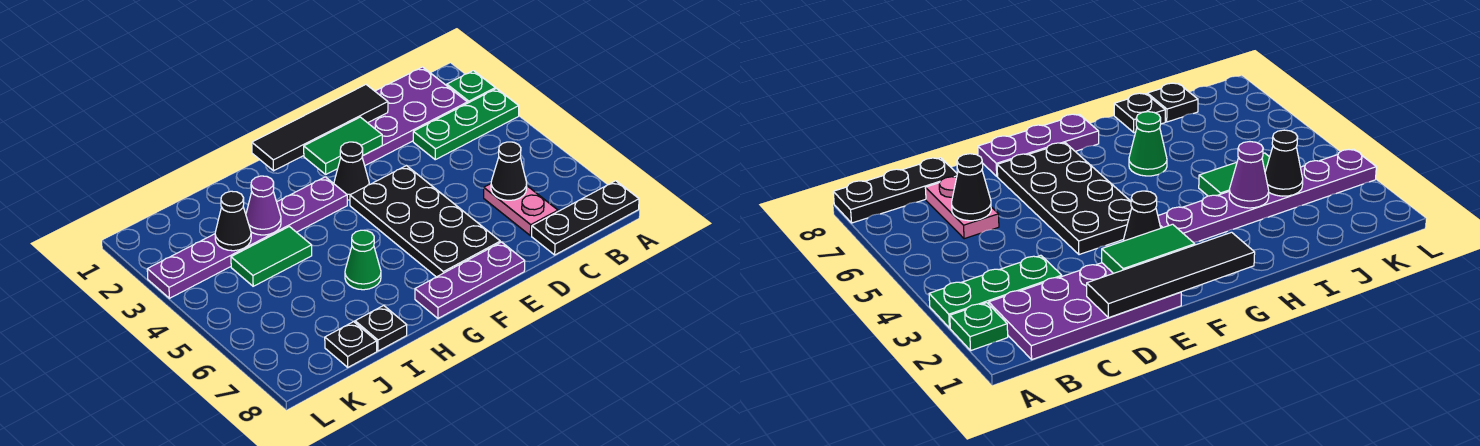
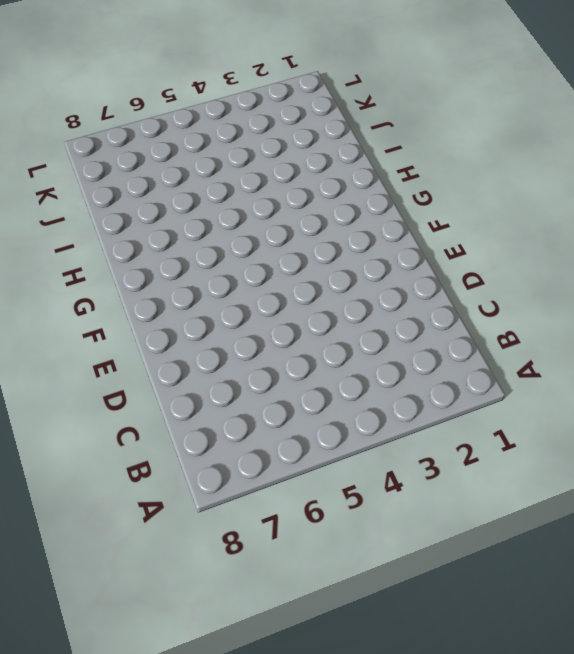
none -> green 1x1 plate [446,71,495,103]
none -> green 1x3 plate [413,89,519,160]
none -> black 1x3 plate [532,181,639,255]

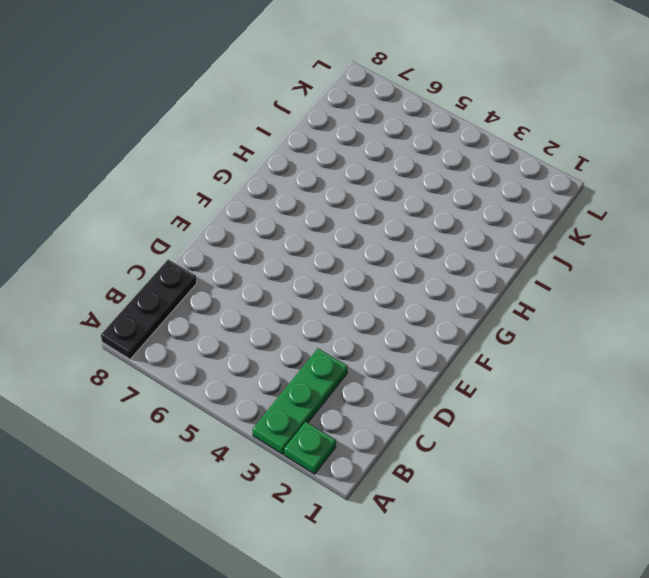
none -> purple 2x4 plate [362,67,467,165]
none -> pink 1x2 plate [484,184,558,236]
none -> black 2x4 plate [350,166,500,277]

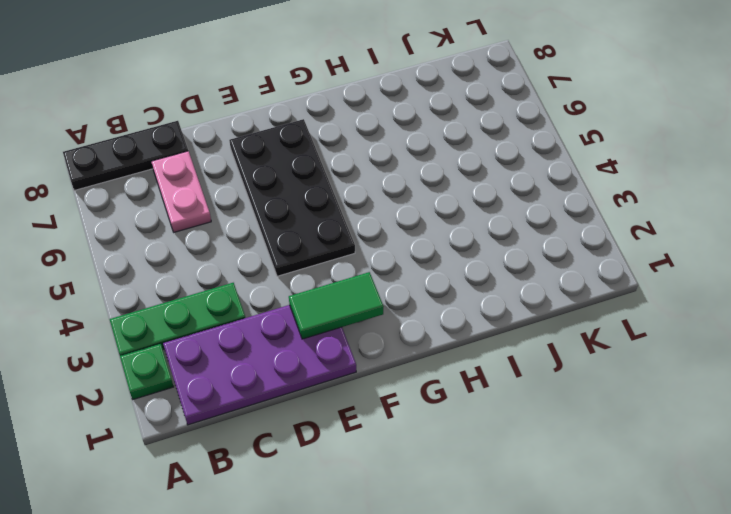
none -> purple 1x3 plate [415,242,525,318]
none -> black 1x1 cone [334,142,369,200]
none -> purple 1x6 plate [147,177,347,298]

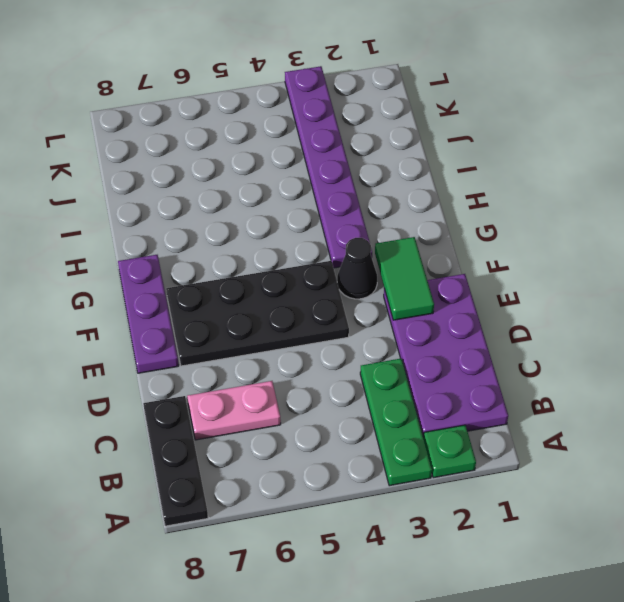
none -> green 1x1 cone [345,230,381,290]
none -> green 1x2 tile [231,227,312,286]
none -> black 1x1 plate [355,305,407,351]

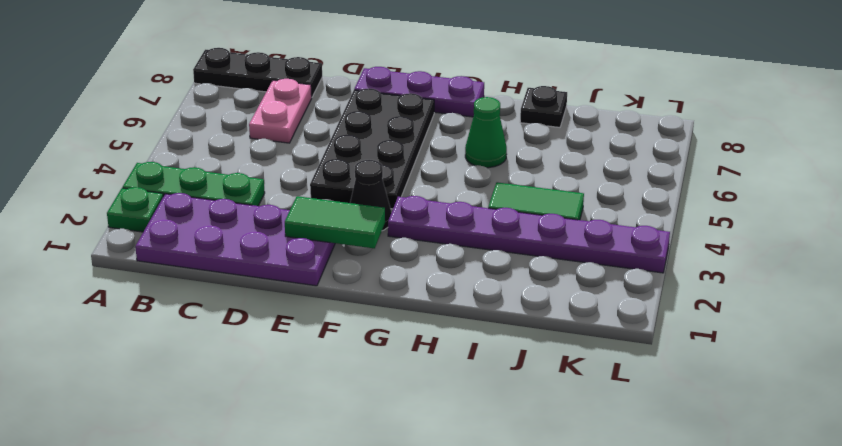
none -> black 1x1 plate [325,322,377,367]
none -> black 1x1 cone [491,142,527,200]
none -> black 1x4 tile [252,85,388,171]

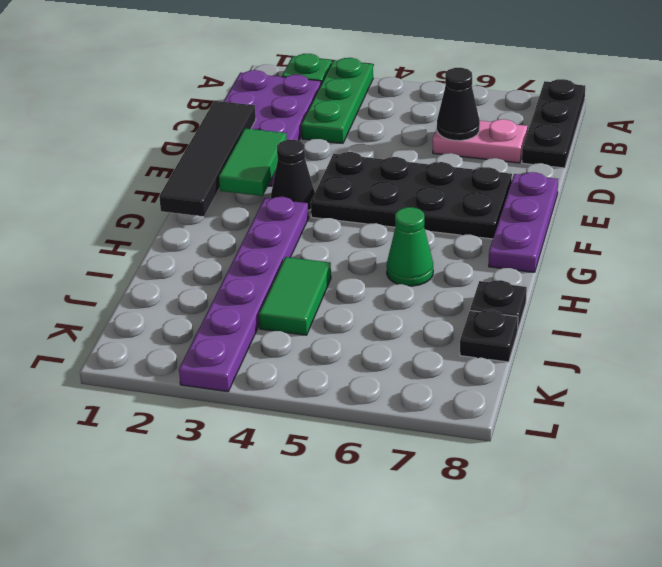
none -> purple 1x1 cone [246,176,281,235]
none -> black 1x1 cone [215,191,251,251]

